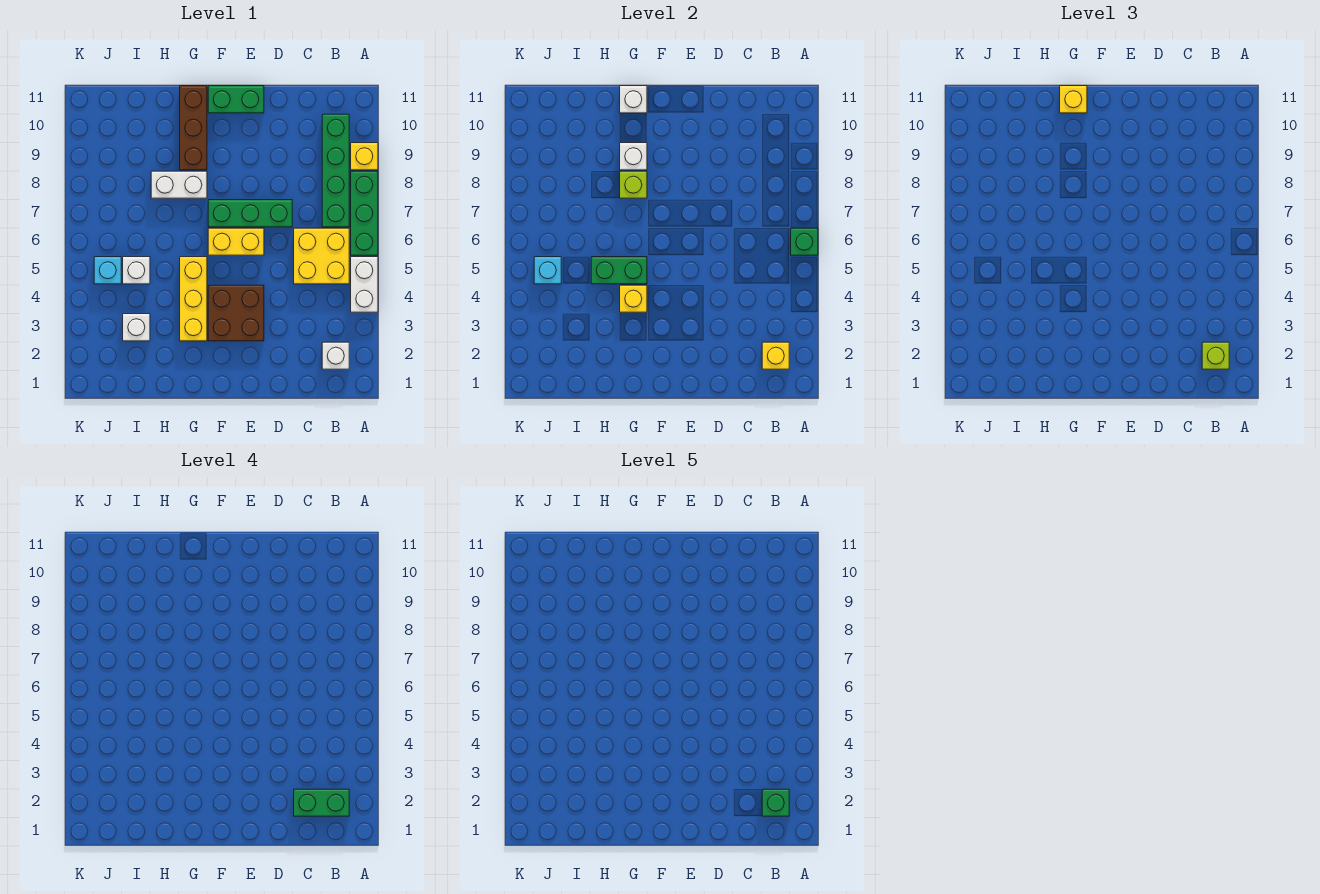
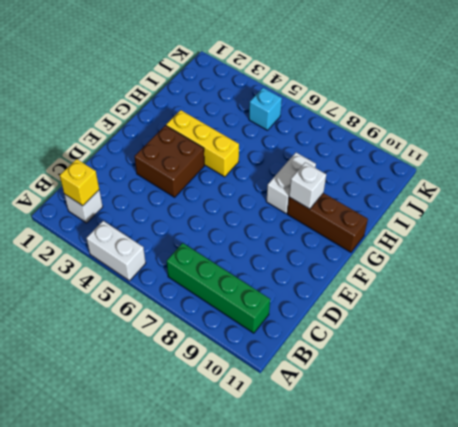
none -> green 1x3 brick [351,171,378,255]
none -> yellow 1x1 brick [351,143,378,170]
none -> yellow 2x2 brick [294,228,349,284]

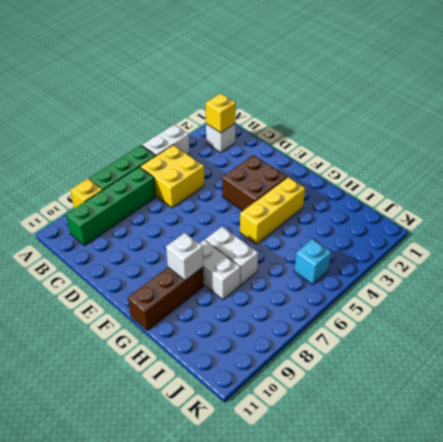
white 1x2 brick [205,227,258,285] -> none
none -> green 1x3 brick [208,200,292,227]
none -> yellow 1x2 brick [208,228,264,255]
none -> green 1x2 brick [208,86,264,113]

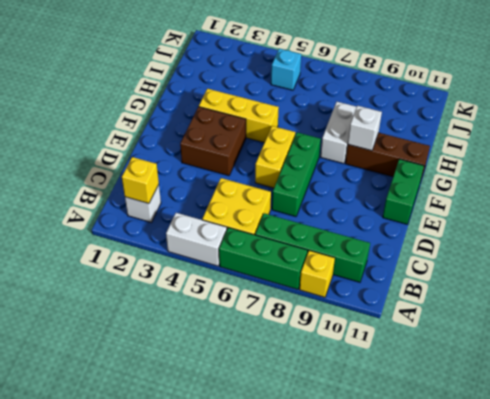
none -> white 1x1 brick [123,314,150,341]
none -> white 1x1 brick [123,257,150,284]
none -> green 1x1 brick [791,228,818,255]

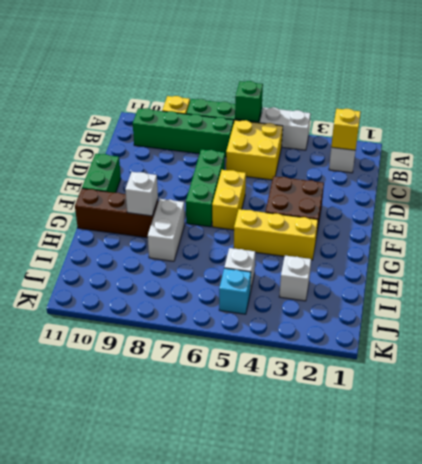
none -> yellow 1x1 brick [620,285,647,312]
none -> green 1x2 brick [591,257,647,284]
none -> lime 1x1 brick [620,171,647,198]

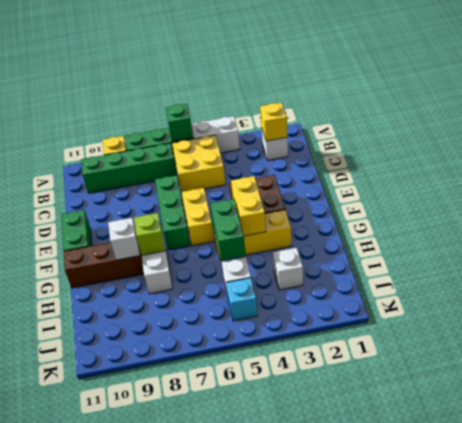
yellow 1x2 brick [231,176,266,236] -> yellow 1x1 brick [620,285,647,312]
none -> white 1x1 brick [620,86,647,113]
none -> cyan 1x1 brick [534,257,561,284]
none -> lime 1x1 brick [1202,342,1229,369]

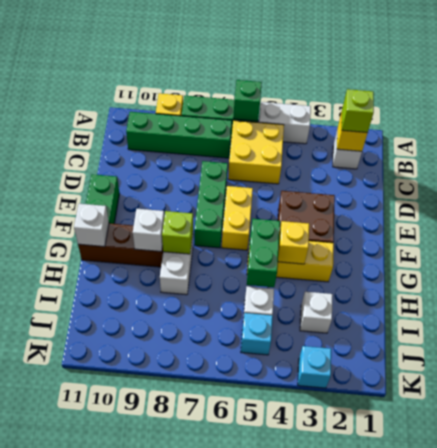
cyan 1x1 brick [298,346,331,388] -> cyan 1x1 brick moved to [534,257,561,284]
none -> yellow 1x1 brick [1060,86,1087,113]
none -> green 1x2 brick [294,789,349,816]
none -> green 1x1 brick [762,789,789,816]

